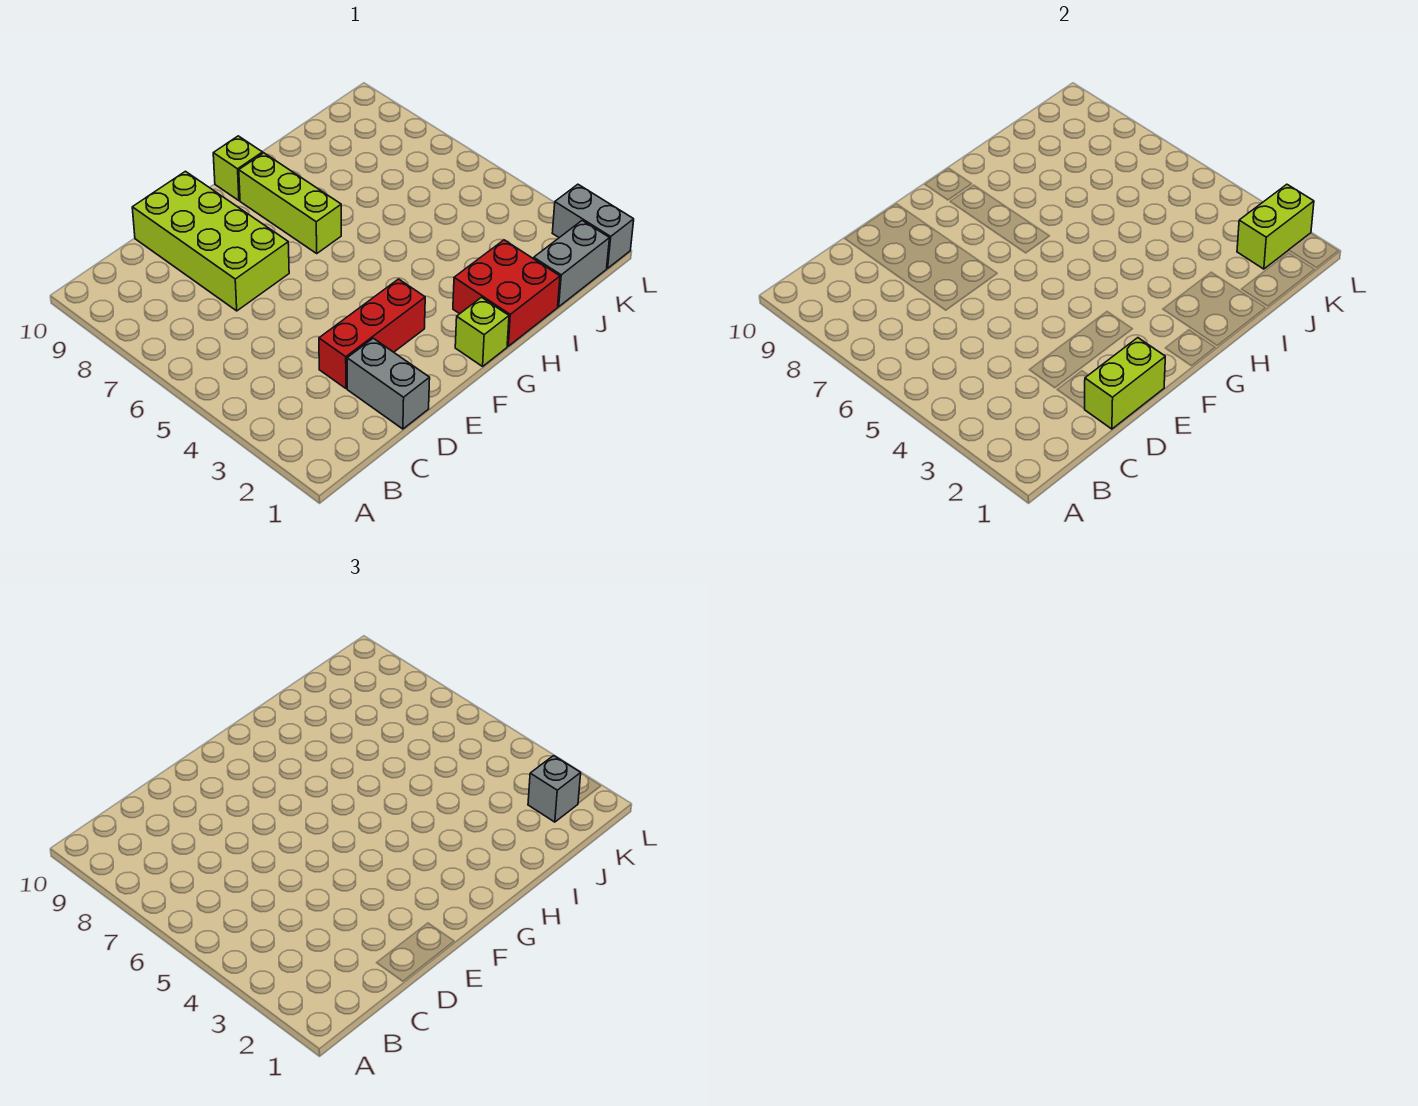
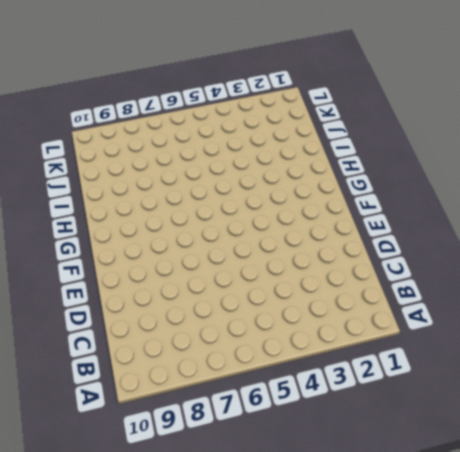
none -> grey 1x2 brick [347,338,430,429]
none -> red 1x3 brick [319,279,425,388]
none -> lime 2x4 brick [132,171,289,311]

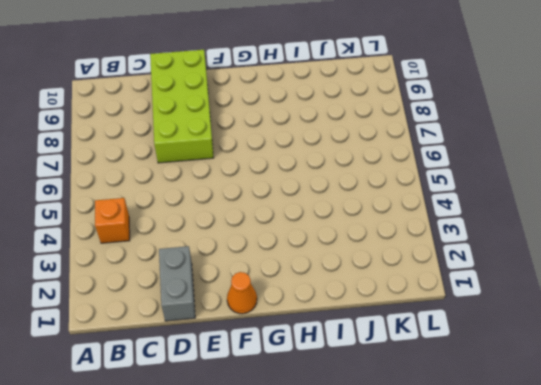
orange 1x1 brick [95,198,130,243] -> none
orange 1x1 cone [227,272,257,314] -> none
none -> red 1x3 brick [319,279,425,388]
none -> lime 1x1 brick [455,297,509,366]
none -> lime 1x3 brick [239,153,341,253]

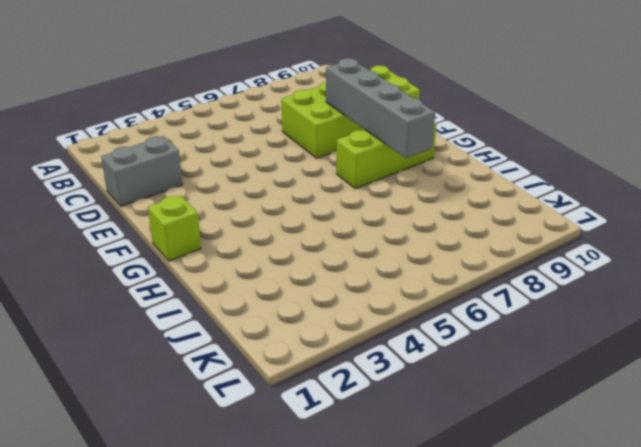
grey 1x4 brick [326,58,435,158] -> none
none -> red 1x3 brick [319,279,425,388]
none -> lime 1x1 brick [213,136,263,201]
none -> red 2x2 brick [453,240,560,346]

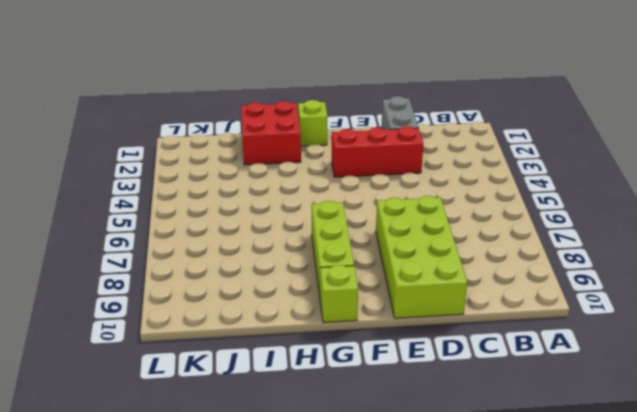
none -> grey 1x2 brick [533,221,609,307]
none -> grey 1x2 brick [552,184,634,268]
none -> lime 1x2 brick [1085,338,1165,429]

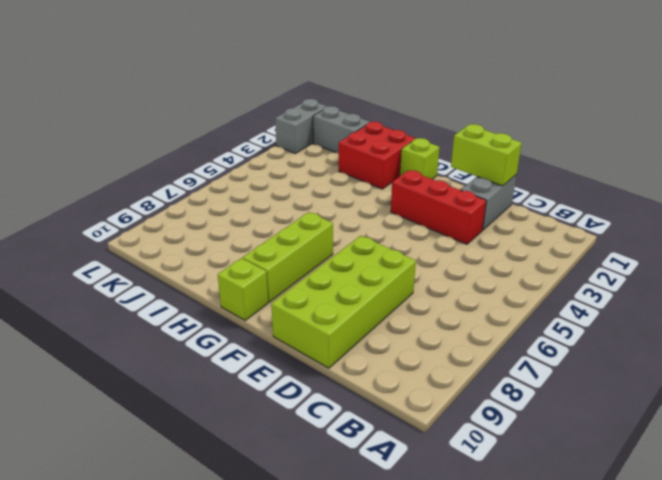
none -> lime 1x2 brick [1237,184,1314,269]
none -> grey 1x1 brick [528,756,581,822]

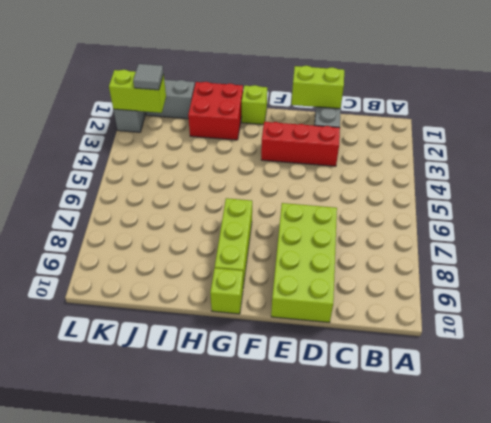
grey 1x1 tile [133,64,163,90] -> grey 1x1 brick [528,756,581,822]

